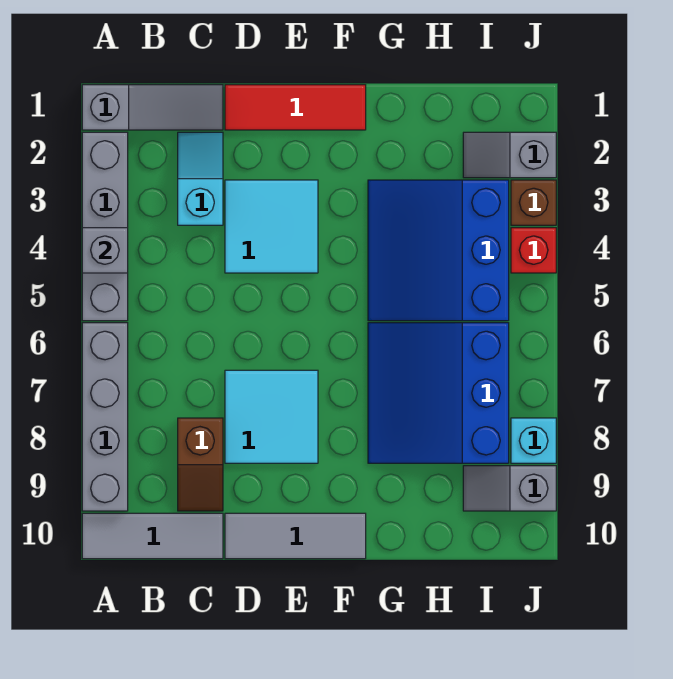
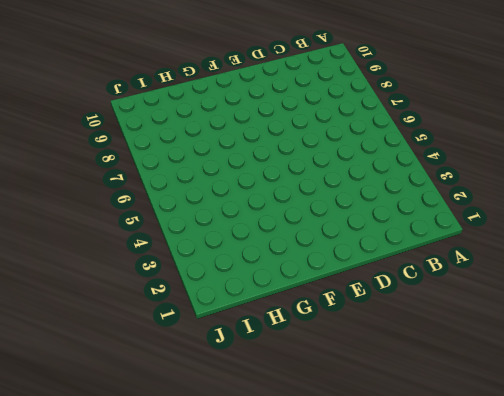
none -> grey 1x3 slope [82,85,223,130]
none -> grey 1x4 brick [82,132,128,321]
none -> grey 1x4 brick [82,323,128,511]

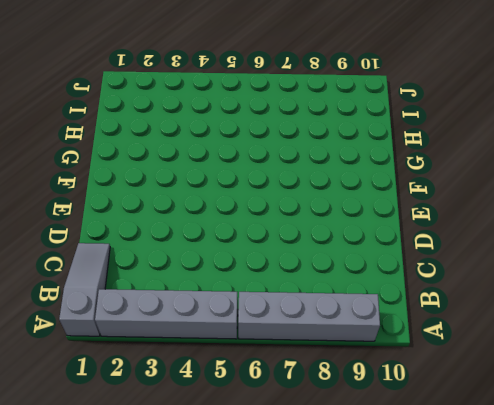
none -> grey 1x3 tile [82,513,223,559]
none -> cyan 1x2 slope [178,132,223,225]
none -> brown 1x2 slope [178,418,223,511]

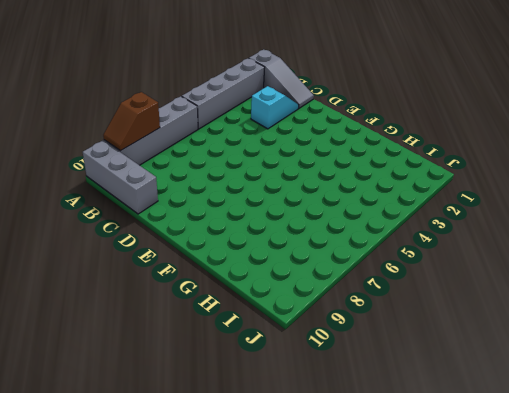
brown 1x2 slope [103,92,160,151] -> brown 1x2 slope moved to [178,418,223,511]
grey 1x3 brick [83,140,158,214] -> grey 1x3 tile [82,513,223,559]
none -> red 1x3 tile [225,85,366,130]
none -> cyan 2x2 tile [225,180,318,273]
none -> cyan 2x2 tile [225,370,318,463]

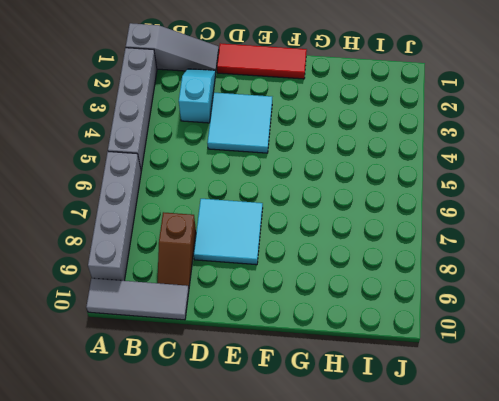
none -> grey 1x3 tile [225,513,366,559]
none -> blue 3x3 slope [368,180,509,321]
none -> blue 3x3 slope [368,323,509,463]

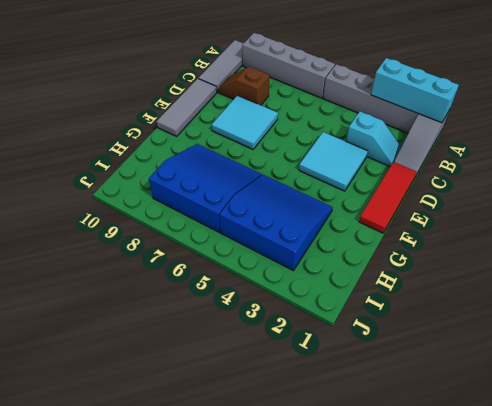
cyan 1x3 brick [371,58,459,123] -> none
none -> grey 1x2 slope [463,132,556,178]
none -> grey 1x2 slope [463,466,556,511]
none -> brown 1x1 brick [511,180,556,225]

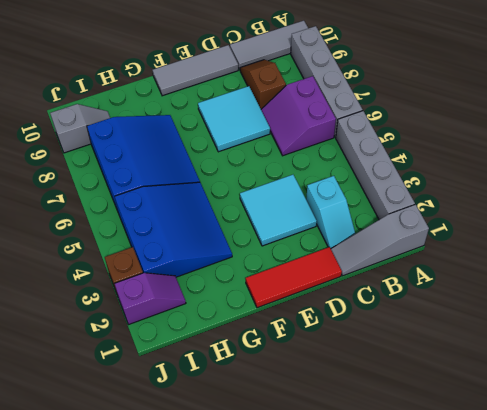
purple 2x2 slope [261,76,336,156] -> none
purple 1x2 slope [115,273,186,325] -> grey 1x2 slope [463,132,556,178]
none -> red 1x1 brick [511,228,556,273]
none -> cyan 1x1 brick [511,418,556,463]
none -> grey 1x1 brick [82,228,128,273]

